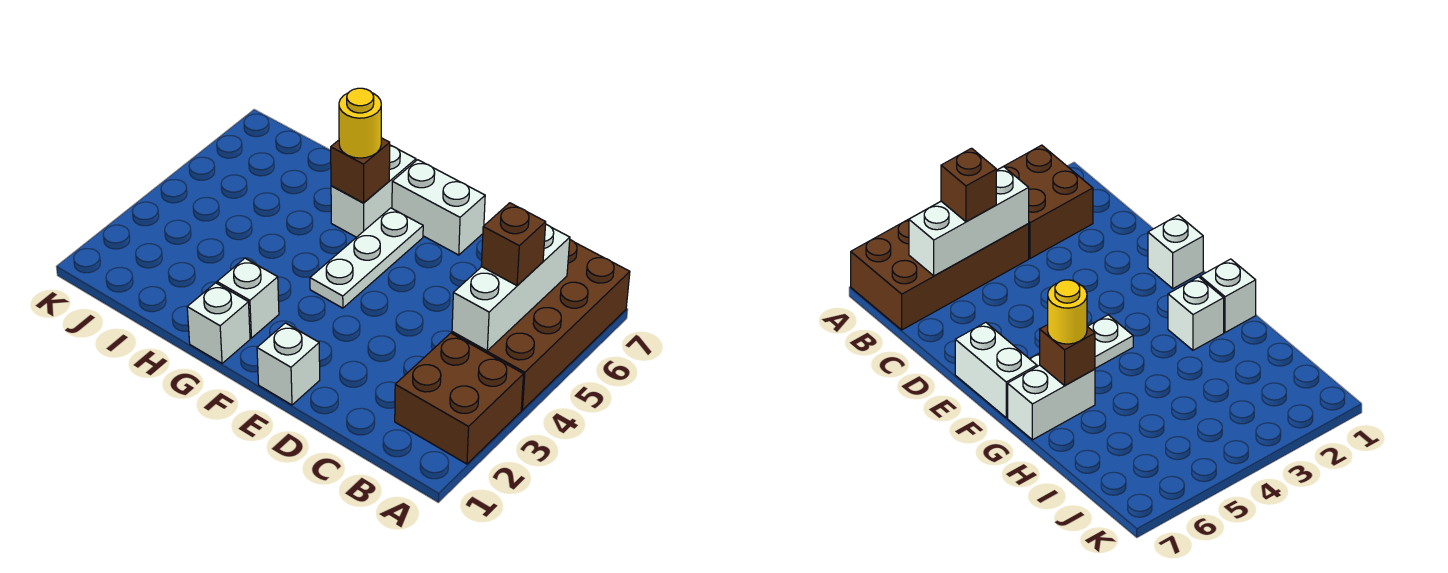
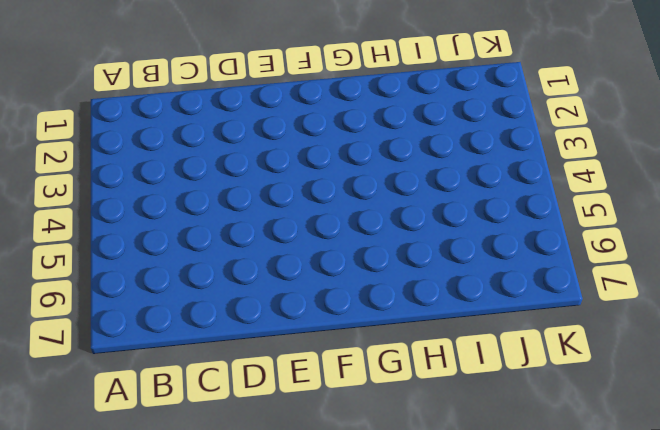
none -> brown 2x2 brick [395,333,524,464]
none -> brown 2x4 brick [452,240,630,410]
none -> white 1x1 brick [257,323,320,405]

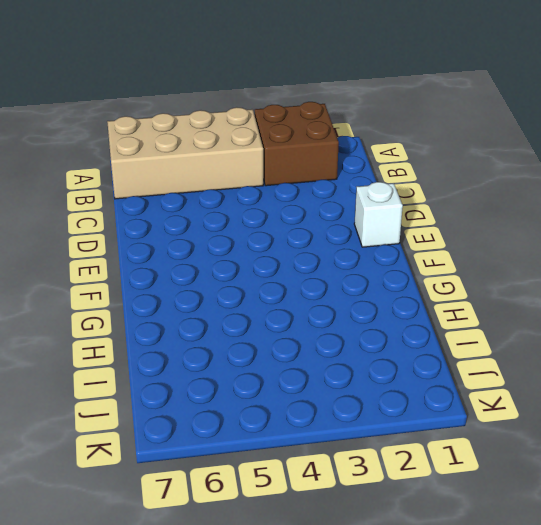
tan 2x4 brick [107,107,263,199] -> brown 2x4 brick [452,240,630,410]
none -> white 1x2 brick [392,160,485,255]
none -> white 1x3 plate [310,208,423,308]
none -> white 1x1 brick [187,283,250,363]

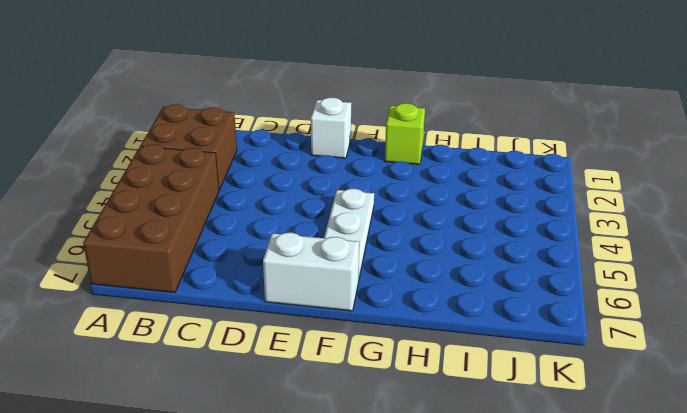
lime 1x1 brick [385,103,425,165] -> white 1x1 brick [187,283,250,363]
none -> white 1x1 brick [217,258,279,338]
none -> white 1x2 brick [331,145,416,237]
none -> white 1x3 brick [452,224,570,351]

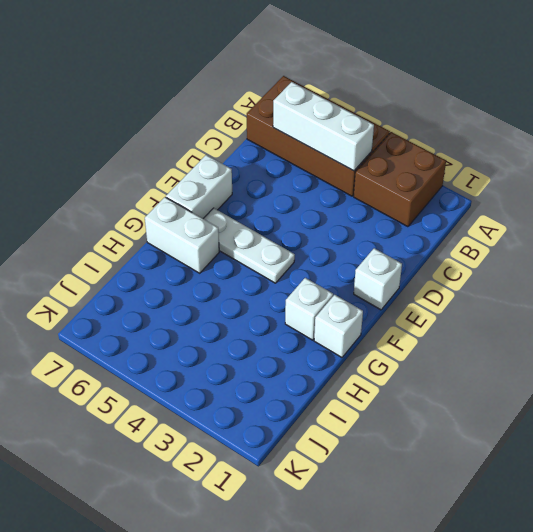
none -> brown 1x1 brick [331,138,390,203]
none -> brown 1x1 brick [481,203,546,286]
none -> yellow 1x1 round brick [339,88,381,158]

